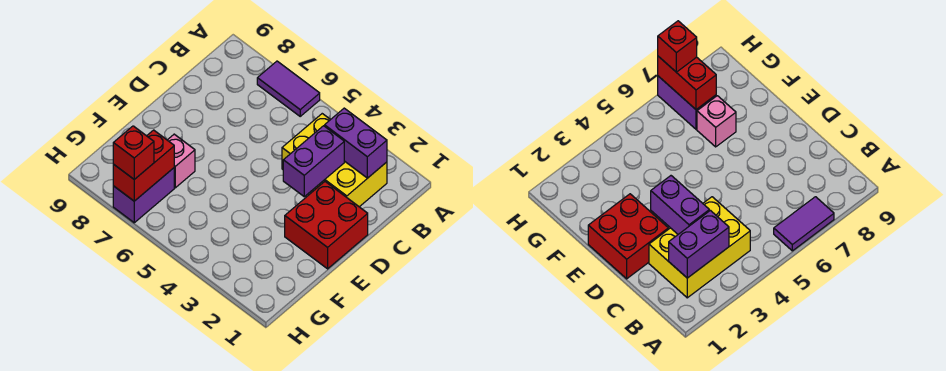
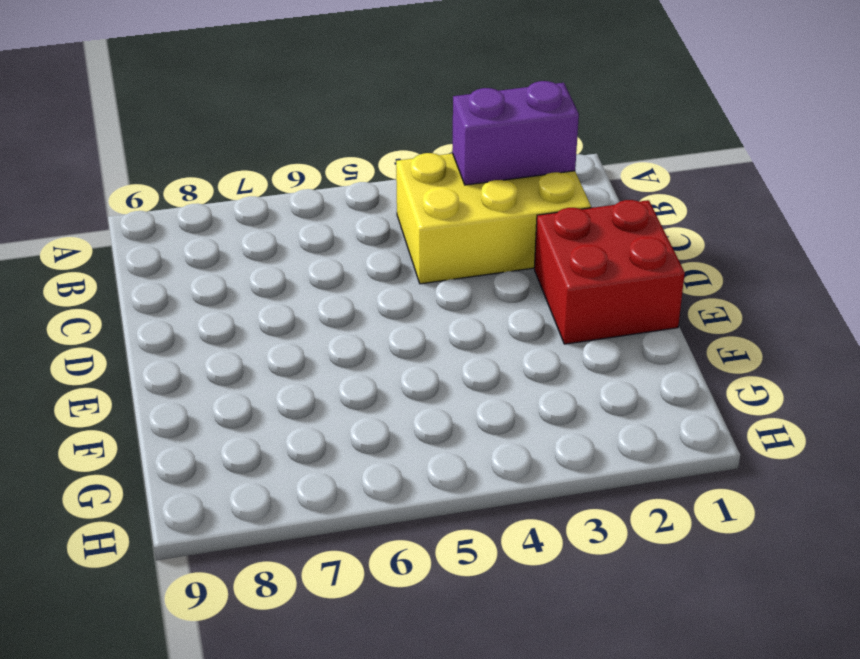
none -> purple 1x2 tile [257,61,320,116]
none -> pink 1x1 brick [168,134,195,188]

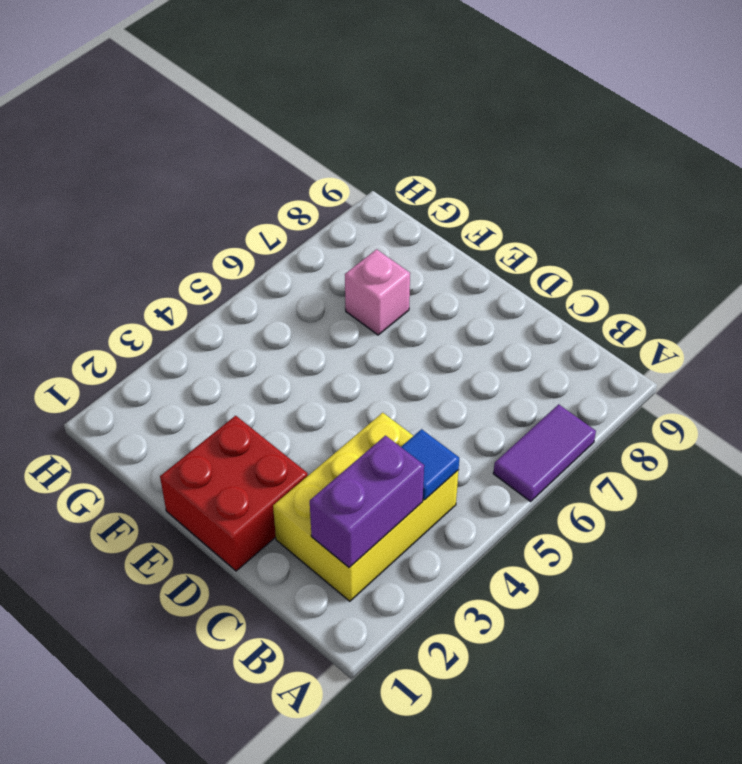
blue 1x1 tile [401,429,459,500] -> none
none -> purple 1x2 brick [113,168,174,223]
none -> purple 1x2 brick [283,126,344,197]

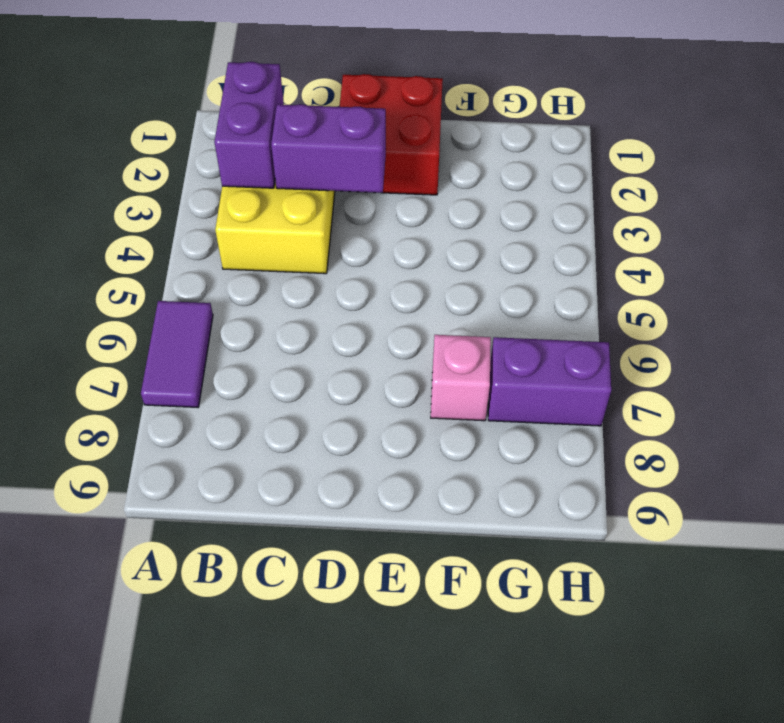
none -> red 1x2 brick [113,130,174,201]
none -> red 1x1 brick [113,126,154,179]

